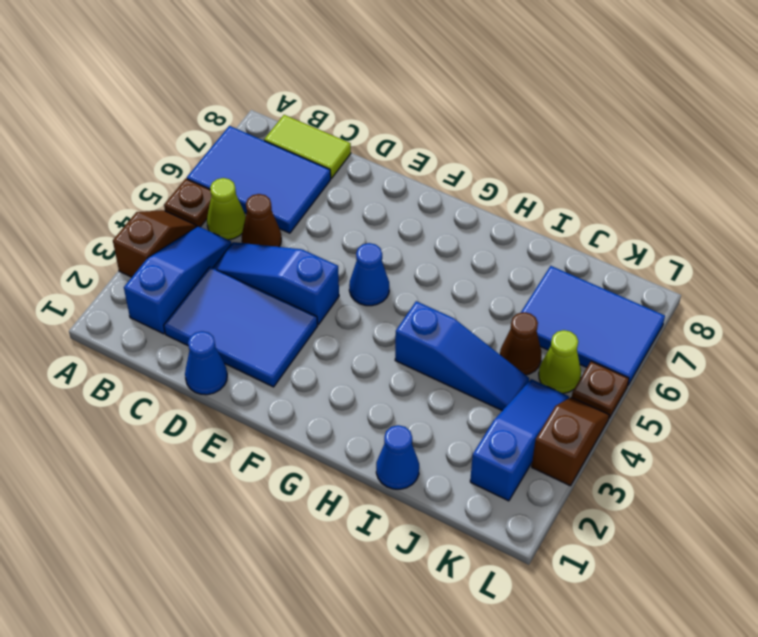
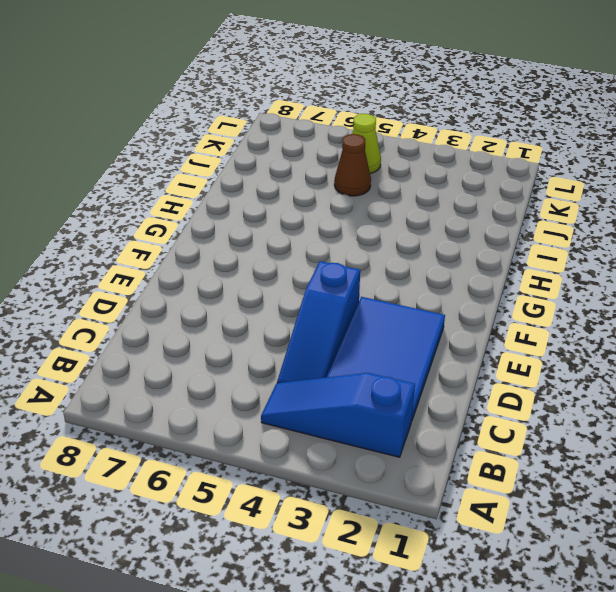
none -> brown 1x2 slope [113,210,197,277]
none -> brown 1x1 plate [164,179,211,227]
none -> blue 2x3 tile [187,126,331,233]

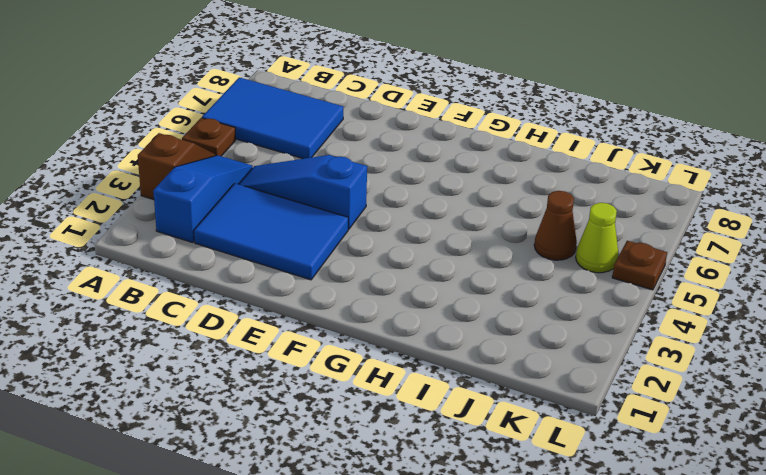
none -> lime 1x1 cone [207,178,246,240]
none -> lime 1x2 tile [264,115,351,178]
none -> brown 1x1 cone [242,194,281,247]

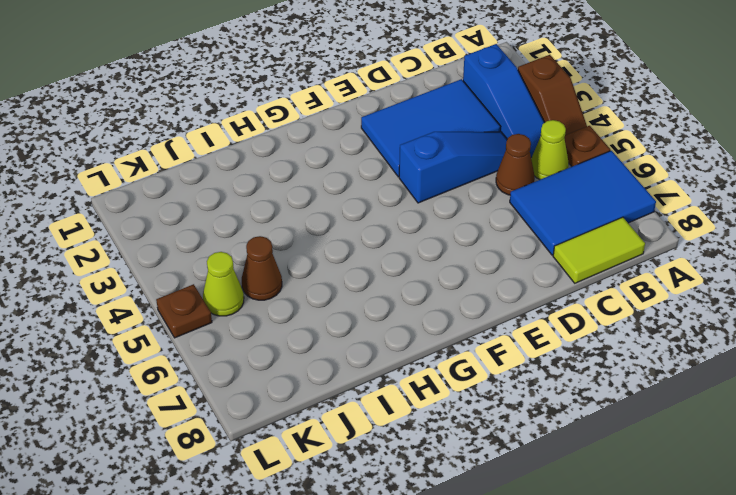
none -> blue 1x1 cone [185,331,227,395]
none -> blue 1x1 cone [349,243,389,306]
none -> blue 1x3 slope [395,301,529,411]

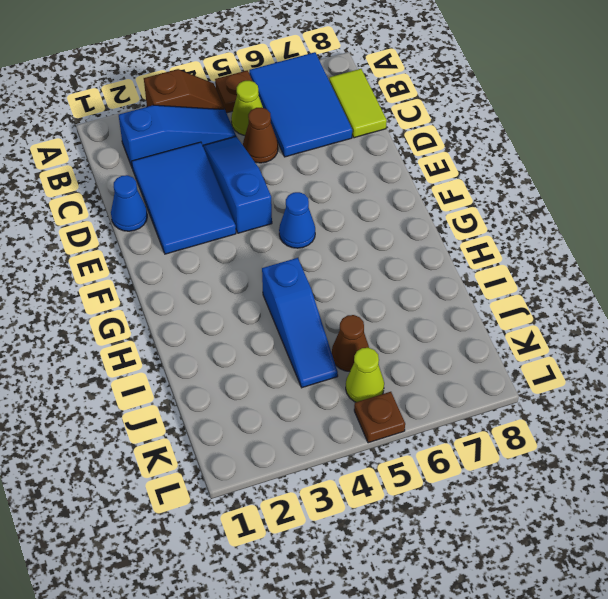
none -> blue 1x1 cone [376,425,419,489]
none -> blue 2x3 tile [521,266,665,385]
none -> blue 1x3 slope [470,379,569,501]

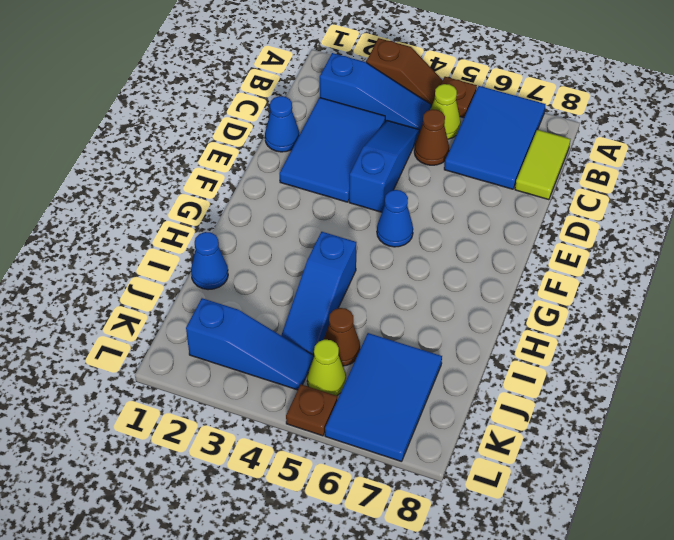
none -> brown 1x2 slope [532,397,609,486]

